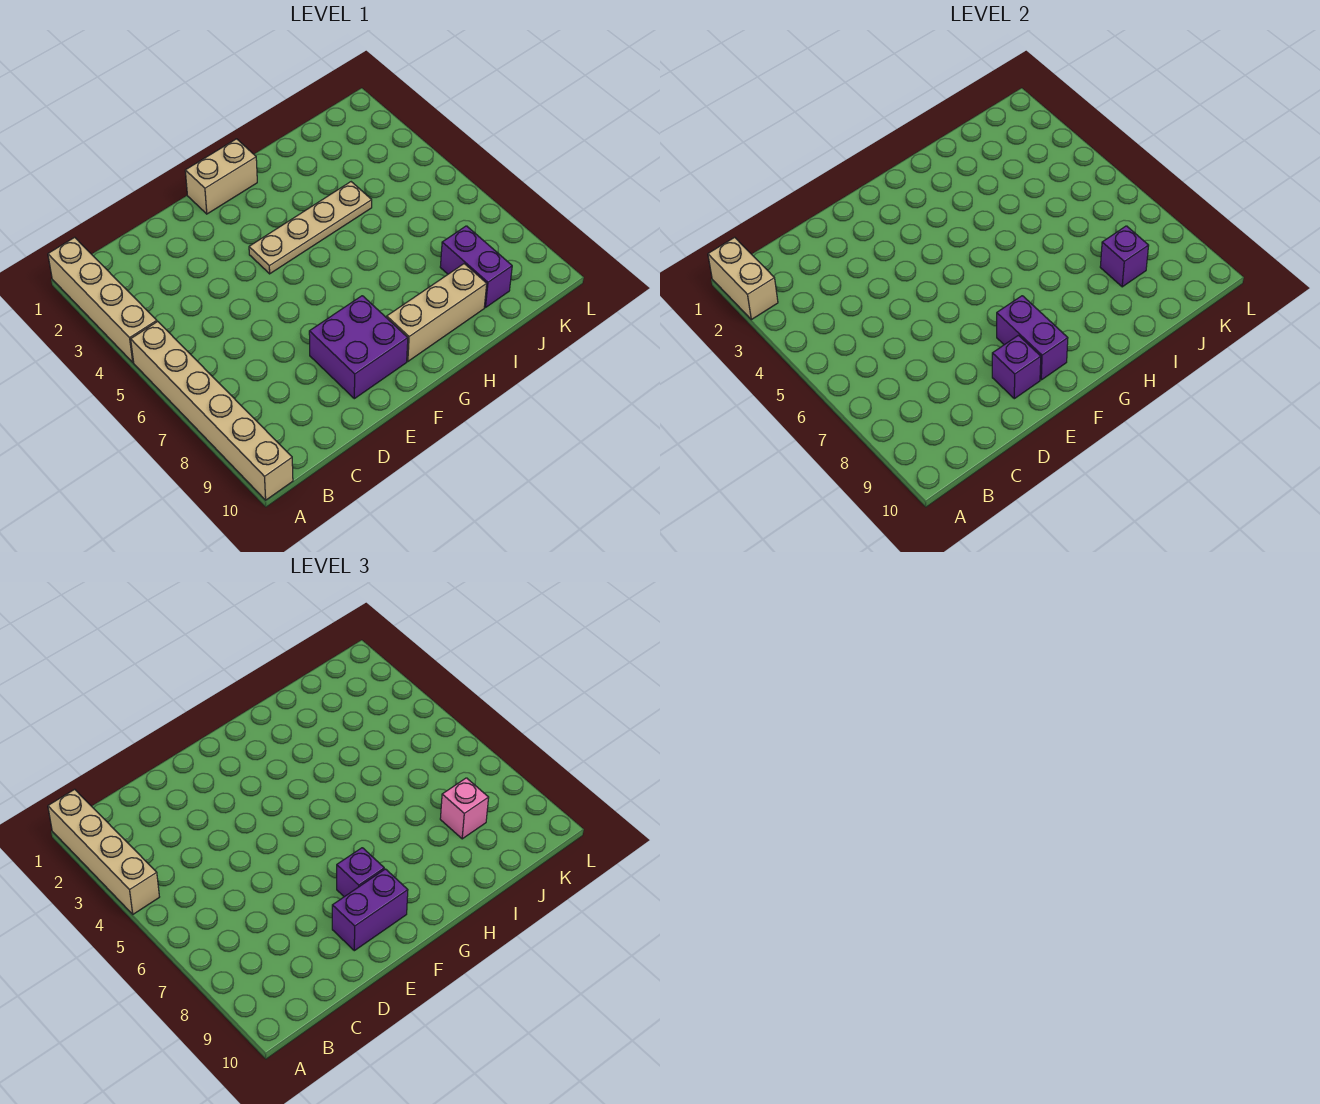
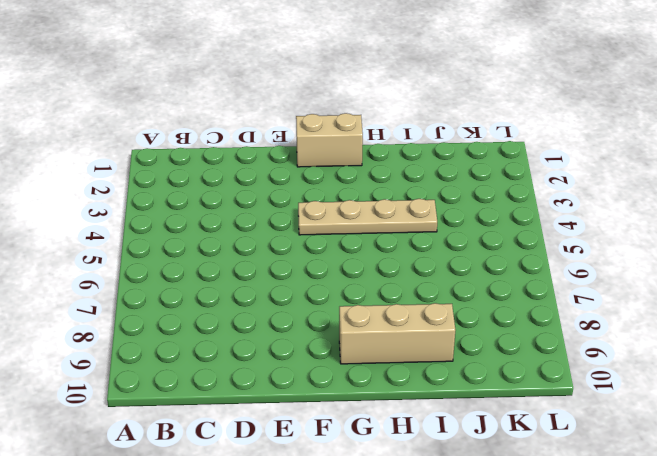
none -> tan 1x4 brick [48,237,157,362]
none -> tan 1x6 brick [131,322,293,500]
none -> purple 2x2 brick [309,296,408,399]

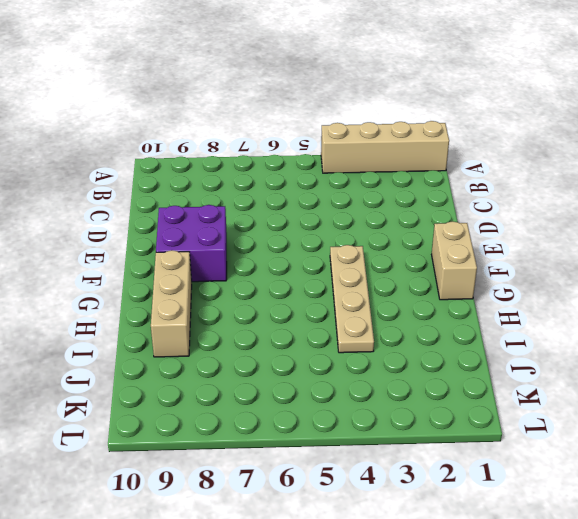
none -> tan 1x6 brick [131,322,293,500]
none -> purple 1x2 brick [440,226,512,308]
none -> tan 1x2 brick [708,237,778,320]

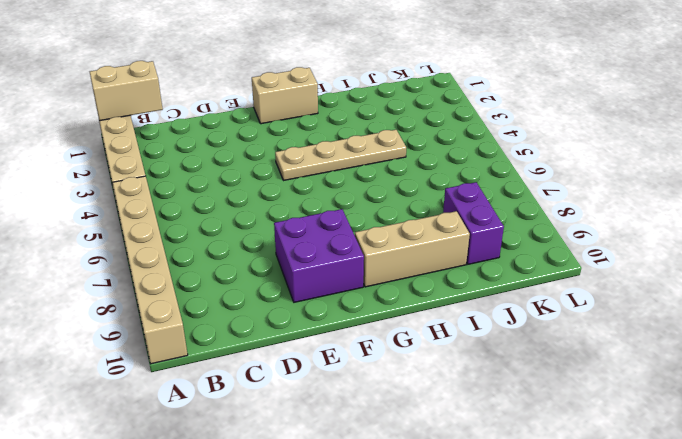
tan 1x2 brick [90,61,163,121] -> tan 1x2 brick turned to [708,237,778,320]
none -> purple 1x1 brick [992,335,1041,399]
none -> purple 1x2 brick [997,296,1068,380]
none -> purple 1x1 brick [1100,226,1149,287]

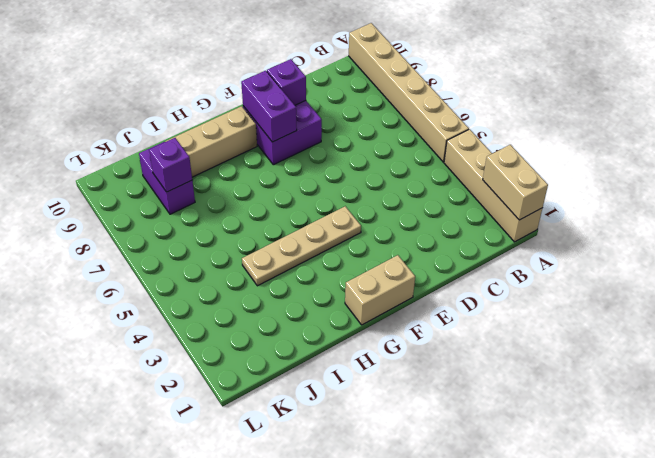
none -> tan 1x4 brick [48,789,159,914]
none -> purple 1x2 brick [332,869,408,951]
none -> purple 1x1 brick [337,848,384,897]

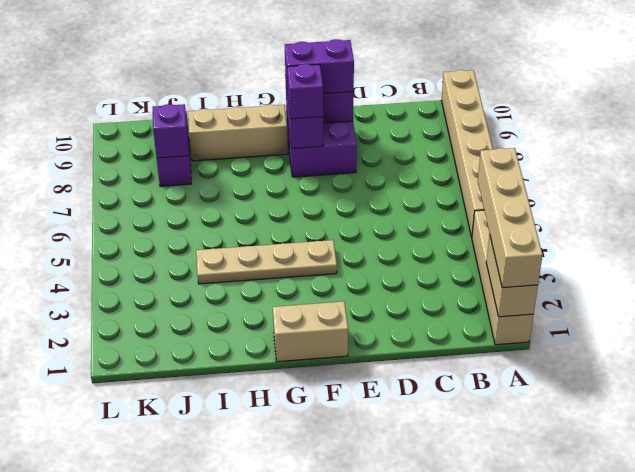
none -> pink 1x1 brick [440,778,489,839]

